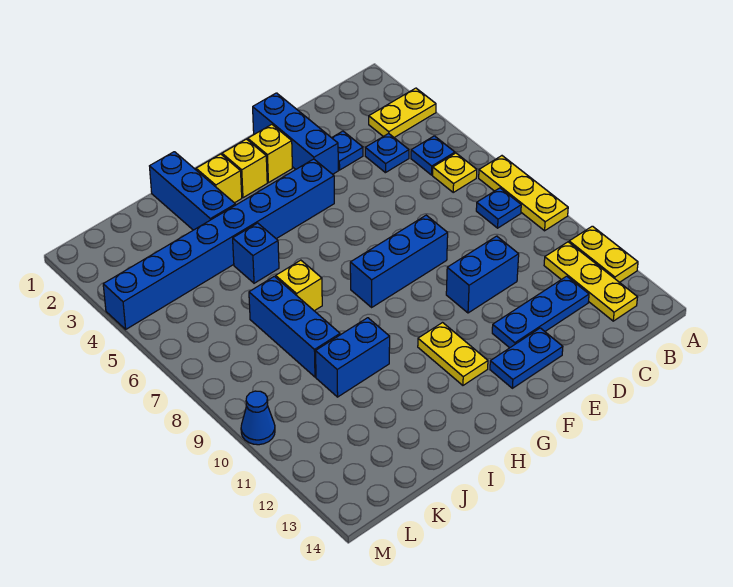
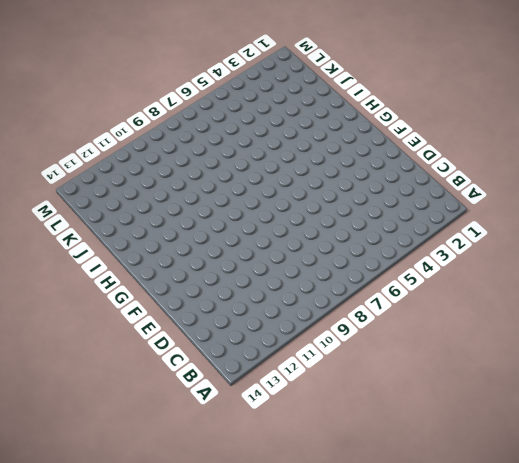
none -> yellow 1x2 plate [369,88,436,137]
none -> yellow 1x3 plate [479,156,568,231]
none -> yellow 1x2 plate [569,226,638,282]

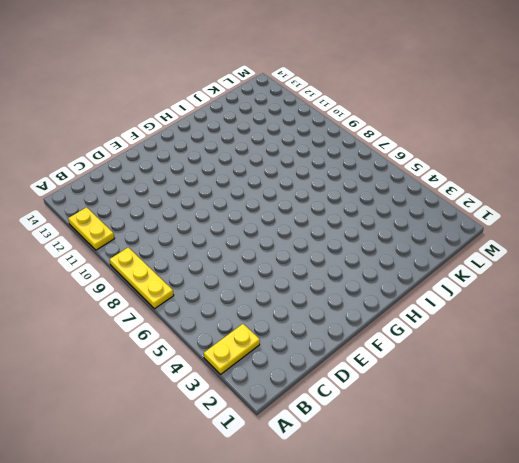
none -> blue 1x1 plate [411,136,455,175]
none -> yellow 1x1 plate [433,153,477,192]
none -> blue 1x1 plate [476,188,521,228]

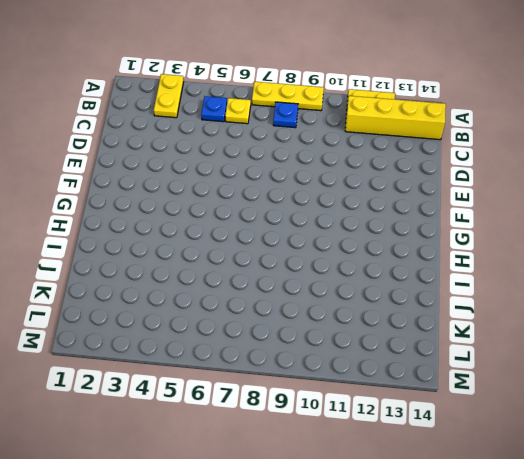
yellow 1x4 brick [345,96,446,140] -> yellow 1x3 plate [544,242,638,321]
none -> blue 1x1 plate [365,133,409,173]
none -> blue 1x3 plate [492,276,589,348]
none -> blue 1x1 plate [332,131,363,170]

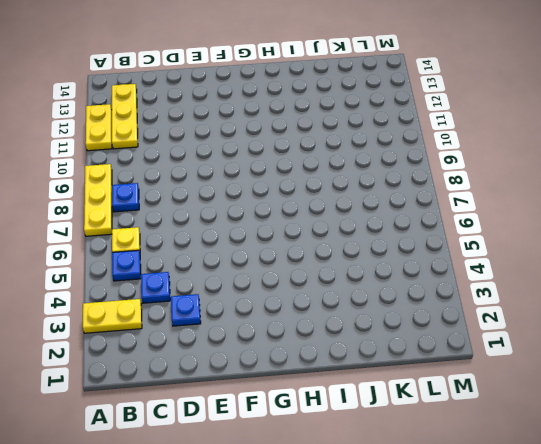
none -> blue 1x3 plate [492,276,589,348]
none -> blue 1x2 brick [446,236,519,313]
none -> blue 1x3 brick [253,93,338,174]

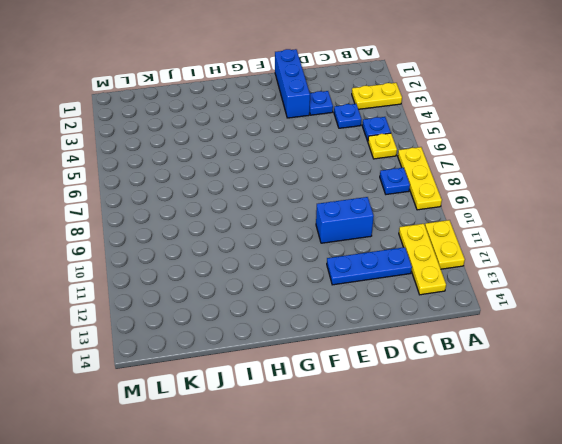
none -> blue 1x3 brick [350,215,448,307]
none -> blue 1x2 plate [490,328,563,388]
none -> yellow 1x1 brick [248,125,292,183]

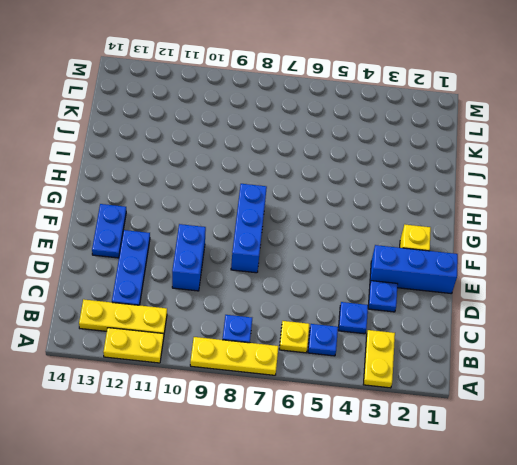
none -> blue 1x8 brick [103,159,334,329]
none -> yellow 1x1 brick [222,139,267,198]
none -> yellow 1x2 plate [418,323,488,385]

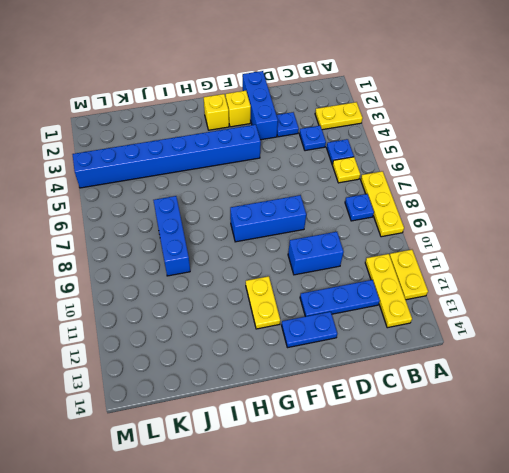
none -> yellow 1x1 brick [196,154,242,203]
none -> blue 1x3 brick [150,152,235,230]
none -> blue 1x1 brick [233,223,279,283]

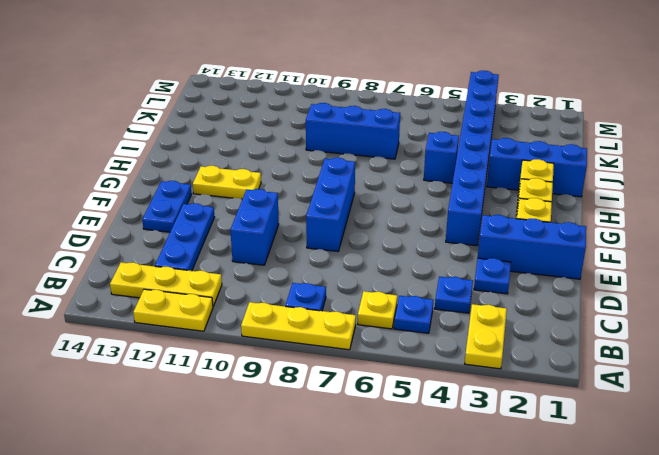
none -> yellow 1x1 brick [276,260,322,311]
none -> blue 1x2 brick [316,318,390,397]
none -> blue 1x1 cone [241,391,275,445]

